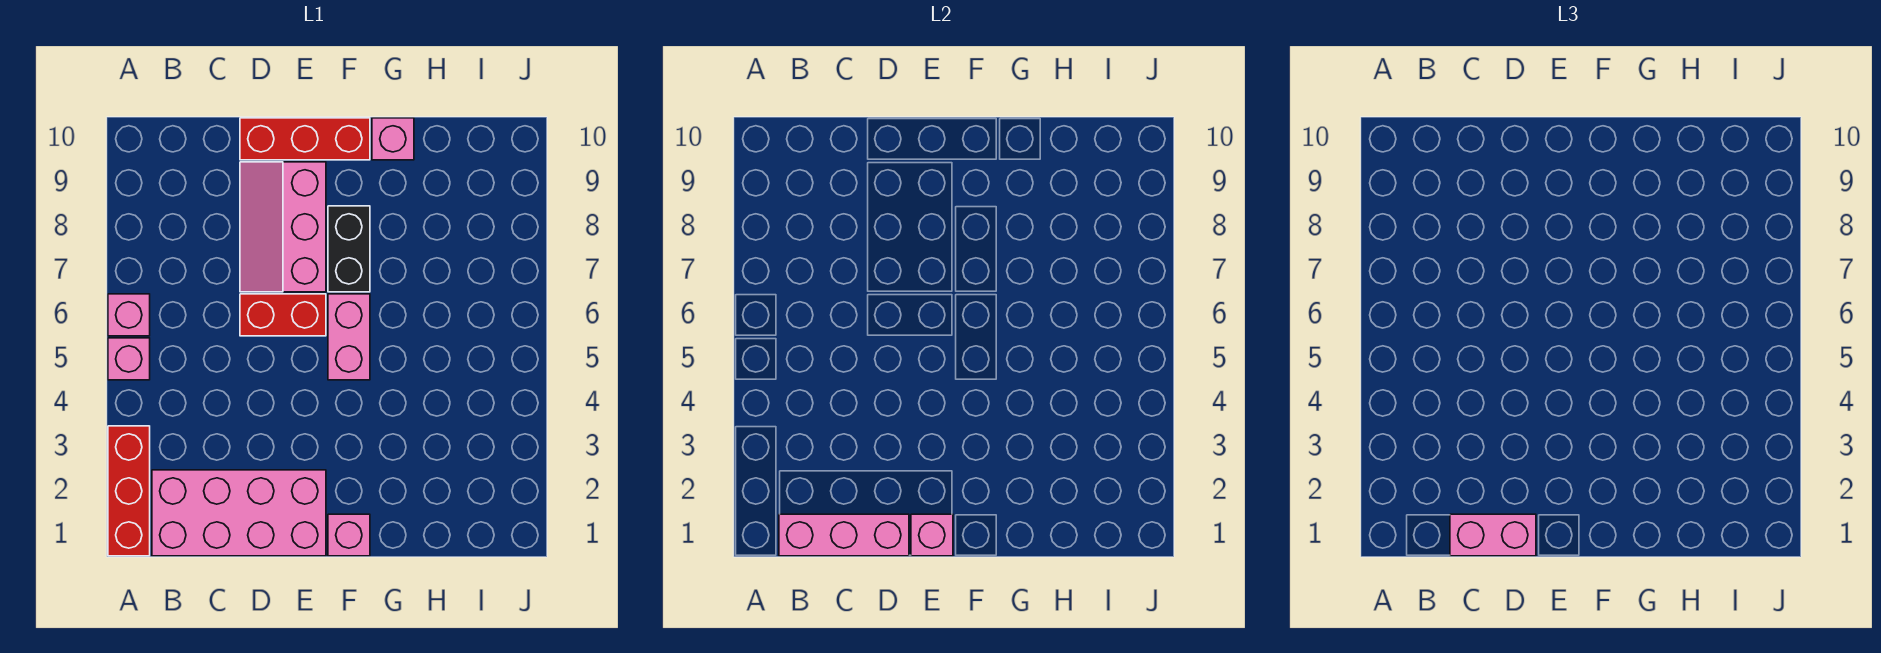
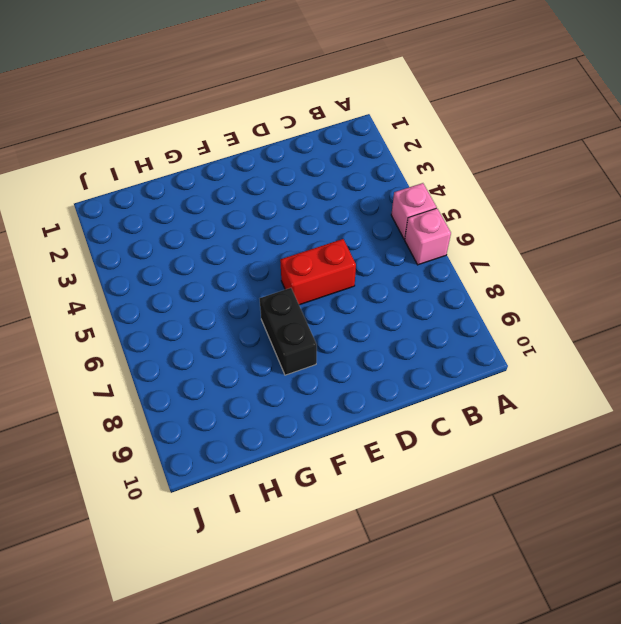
none -> red 1x3 brick [108,426,150,556]
none -> pink 2x4 brick [152,470,326,556]
none -> pink 2x3 slope [240,162,326,292]

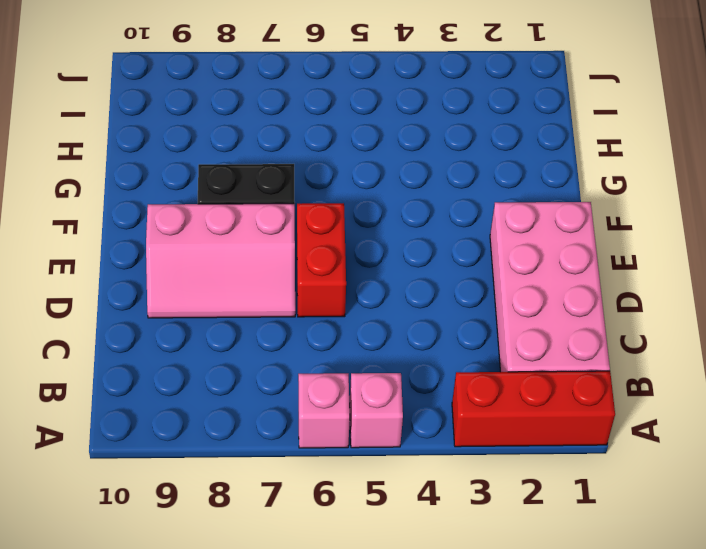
none -> red 1x3 brick [240,118,370,160]
none -> pink 1x1 brick [328,514,370,556]
none -> pink 1x2 brick [328,294,370,380]

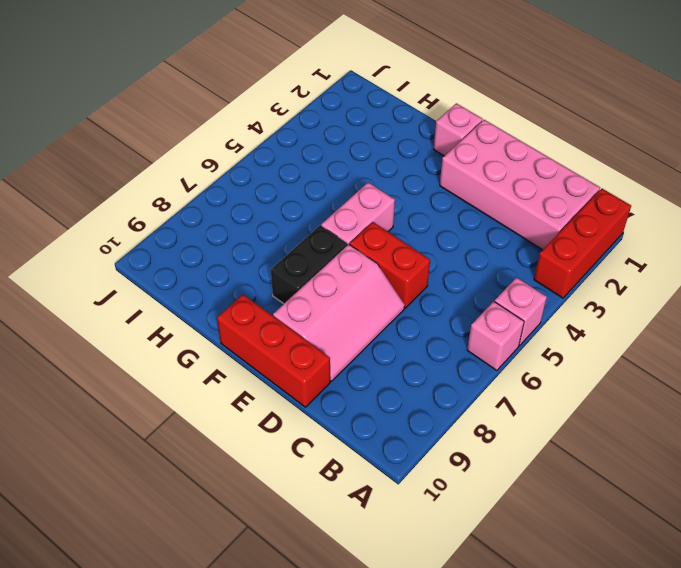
none -> pink 1x1 brick [372,118,414,160]
none -> pink 1x3 brick [779,514,909,556]
none -> pink 1x1 brick [911,514,953,556]

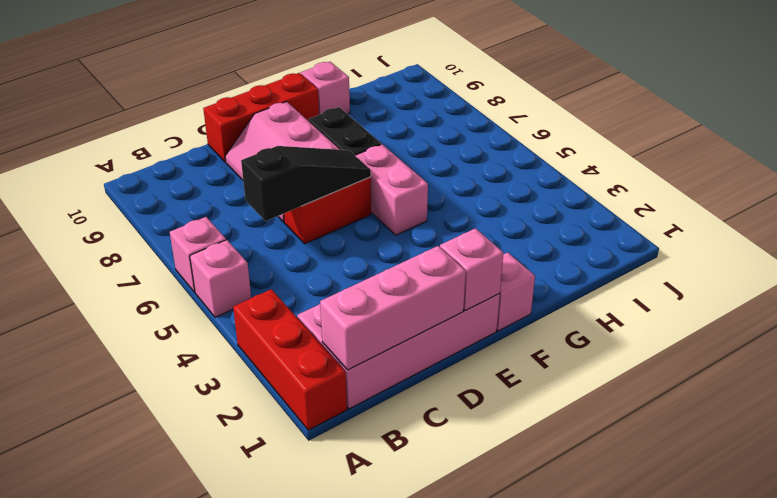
black 1x3 slope [241,146,371,221] -> none
none -> pink 1x2 brick [1450,514,1536,556]

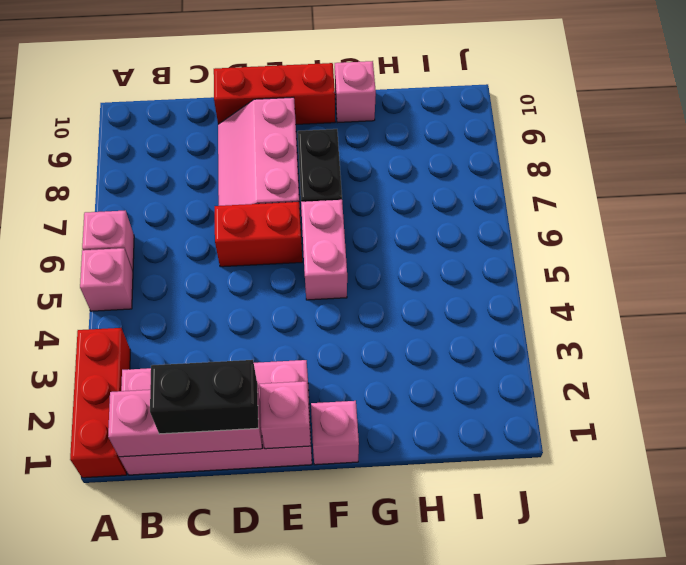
black 1x2 brick [150,360,258,434] -> pink 1x2 brick [1450,514,1536,556]

